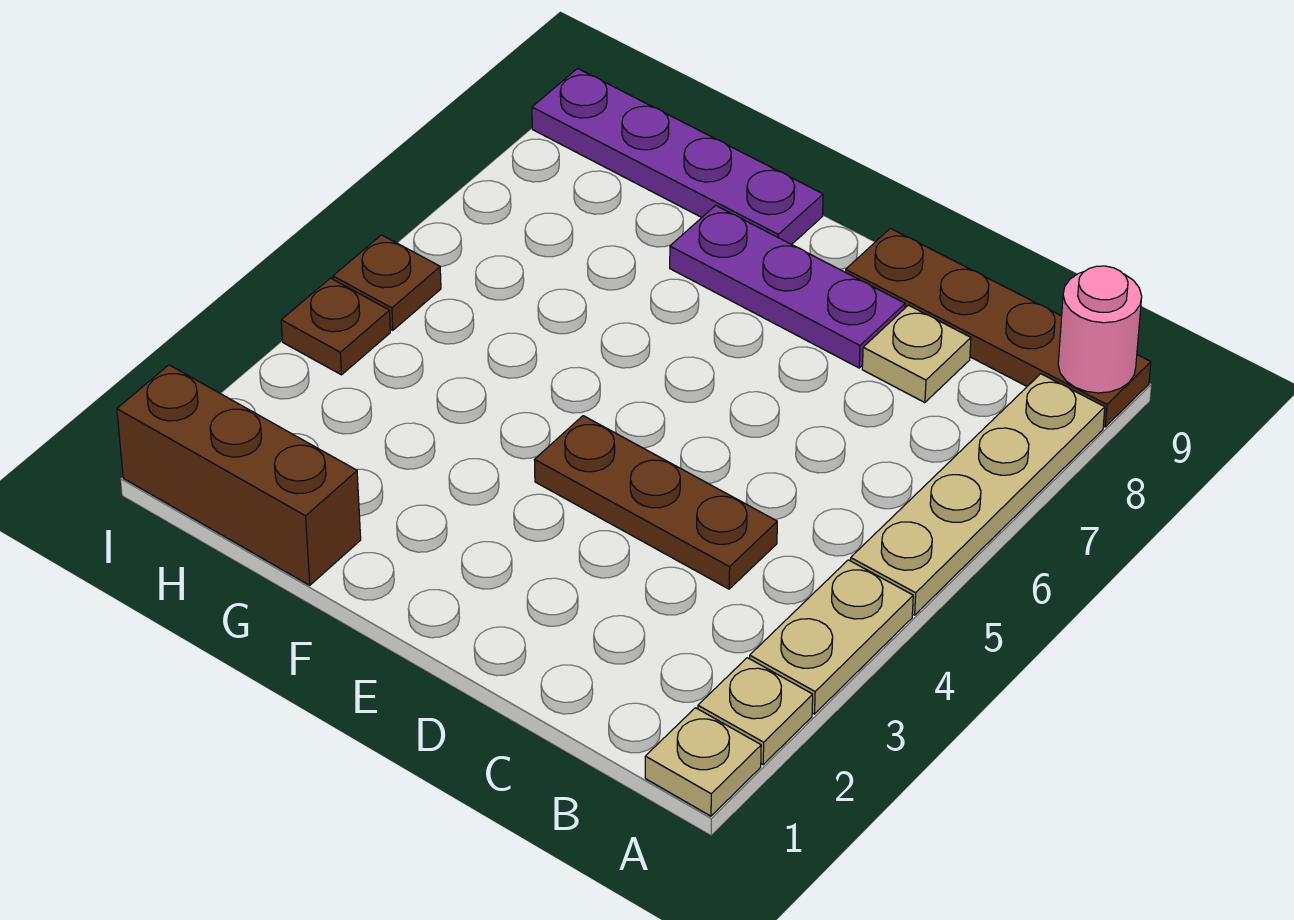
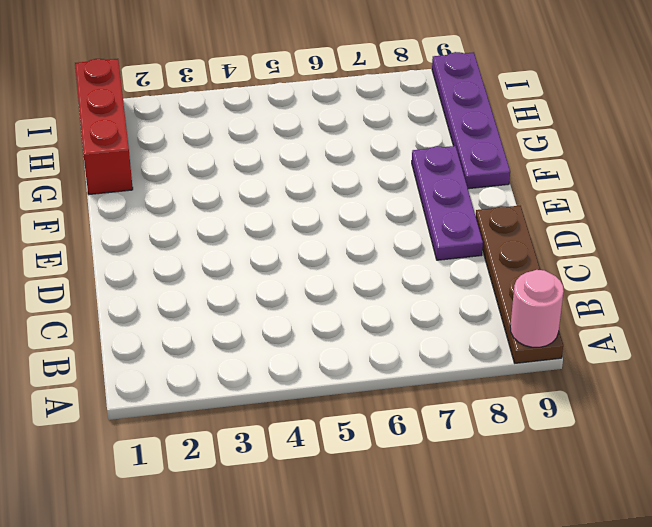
red 1x3 brick [75,59,133,194] -> brown 1x3 brick [117,365,361,585]
none -> tan 1x1 plate [645,708,761,816]
none -> tan 1x1 plate [698,658,813,765]
none -> tan 1x2 plate [750,560,913,714]

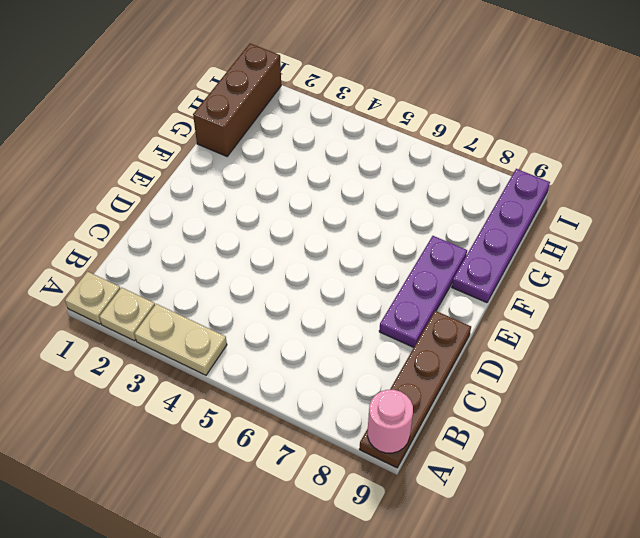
none -> tan 1x4 plate [851,374,1105,615]
none -> brown 1x3 plate [535,416,777,589]
none -> tan 1x1 plate [862,305,971,403]

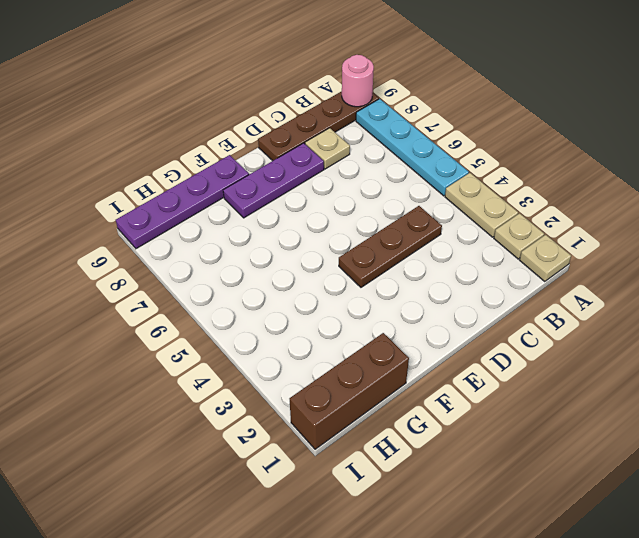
cyan 1x4 plate [356,99,469,196] -> tan 1x4 plate [851,374,1105,615]
none -> brown 1x1 plate [281,278,390,375]
none -> brown 1x1 plate [333,235,441,330]

